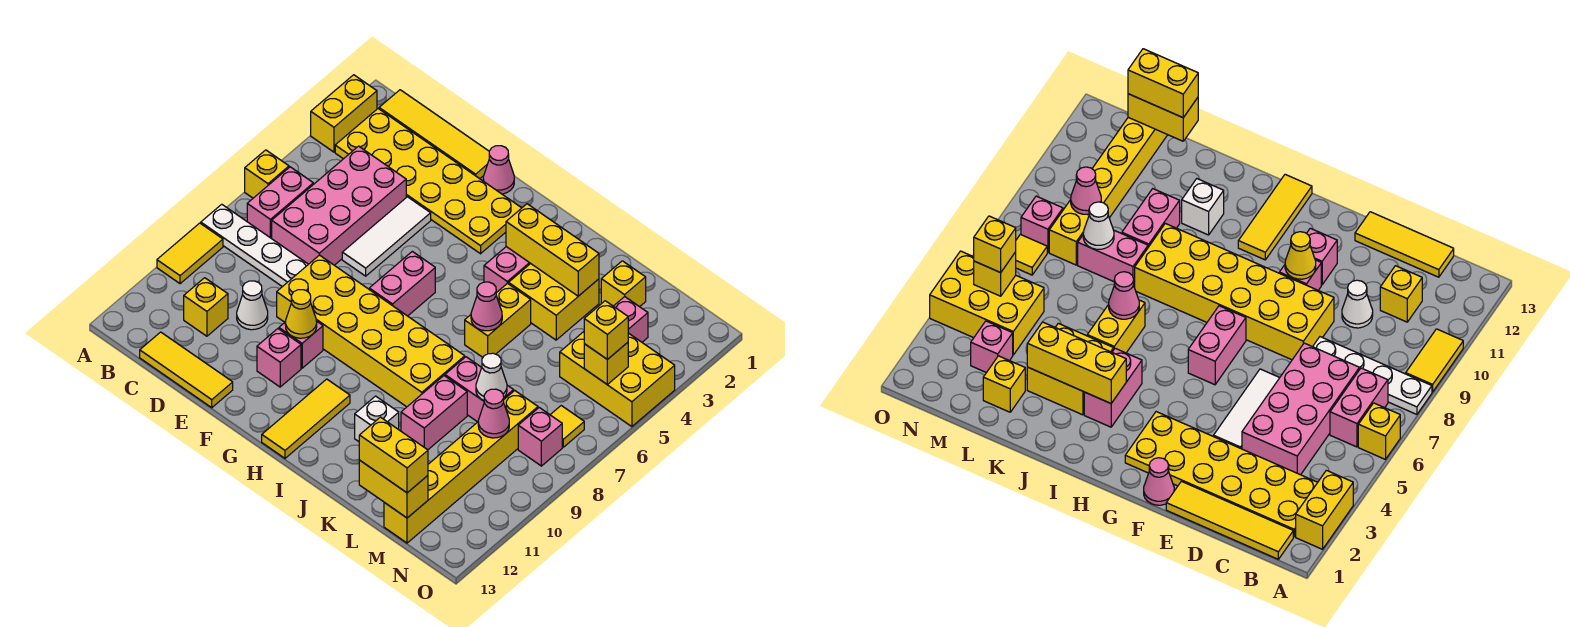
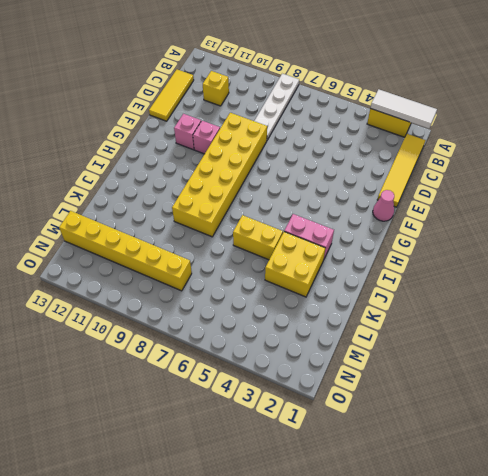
white 1x3 tile [370,89,437,129] -> white 1x3 tile moved to [342,197,431,276]
none -> yellow 1x1 brick [245,150,289,198]
none -> yellow 1x2 tile [157,223,223,284]
none -> yellow 2x6 plate [335,109,521,254]
none -> pink 1x2 brick [247,167,313,239]

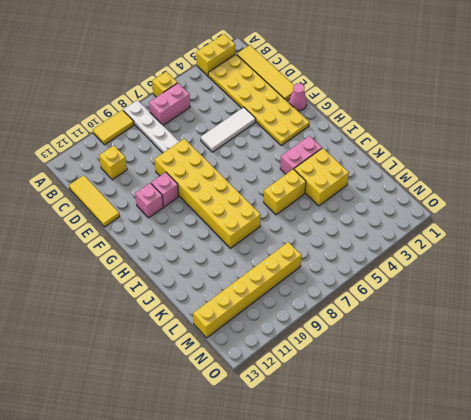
none -> pink 2x4 brick [272,146,406,265]
none -> white 1x1 cone [237,281,268,330]
none -> pink 1x2 brick [369,251,435,316]
none -> yellow 1x3 tile [262,379,350,458]

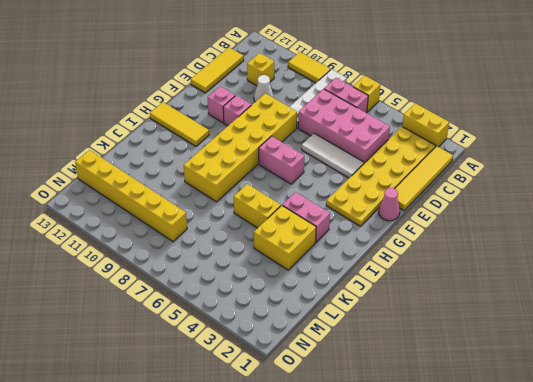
none -> white 1x1 brick [355,396,399,442]
none -> pink 1x2 brick [445,357,514,422]
none -> pink 1x2 brick [401,376,467,450]
none -> yellow 1x1 brick [601,261,646,307]

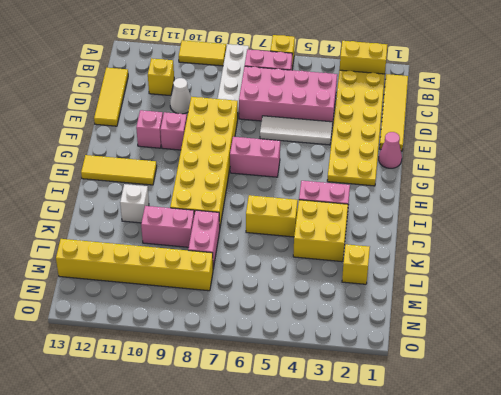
none -> pink 1x1 brick [614,297,648,342]
none -> yellow 2x3 brick [560,332,675,427]
none -> yellow 1x1 tile [550,406,584,447]
none -> pink 1x1 brick [518,408,562,466]

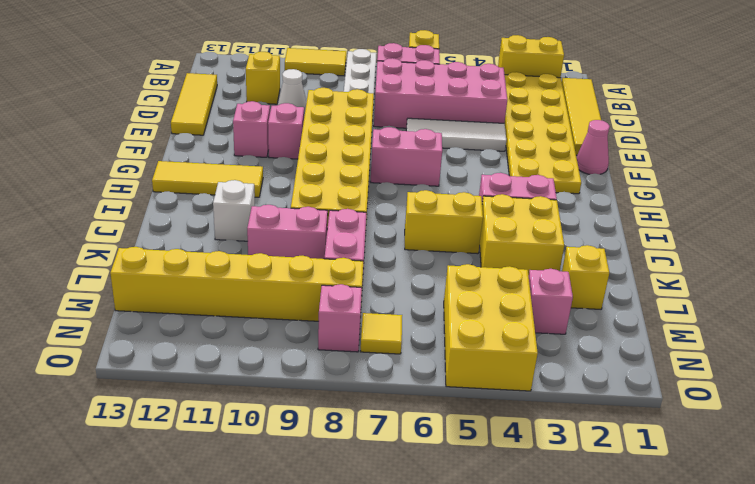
none -> yellow 1x1 cone [285,290,317,338]
none -> yellow 1x3 brick [506,204,599,296]
none -> pink 1x1 cone [471,282,502,331]
none -> white 1x1 cone [476,353,507,400]

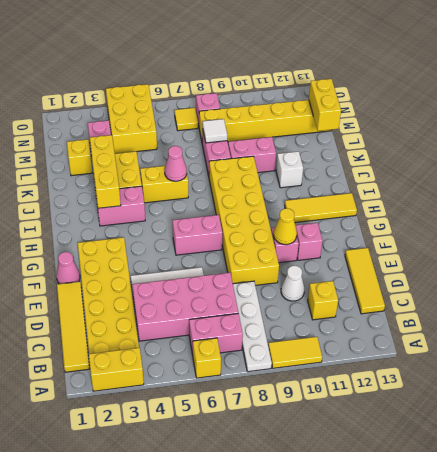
white 1x1 tile [202,119,227,143] -> white 1x1 cone [476,353,507,400]
none -> pink 1x1 cone [478,389,509,438]
none -> yellow 1x1 brick [584,342,628,385]
none -> yellow 1x2 brick [359,417,428,493]
none -> yellow 1x1 brick [584,301,628,359]

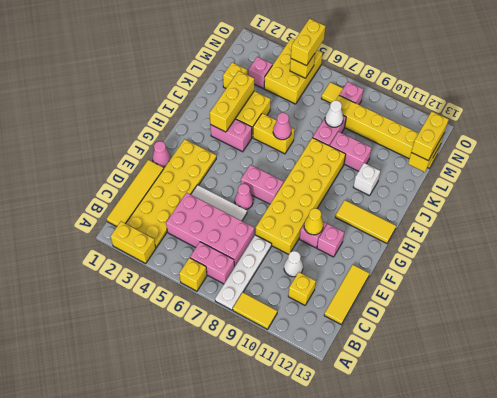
pink 1x1 cone [235,184,253,209] -> pink 1x1 cone moved to [478,389,509,438]
yellow 1x2 brick [291,19,325,66] -> yellow 1x1 brick [584,301,628,359]

